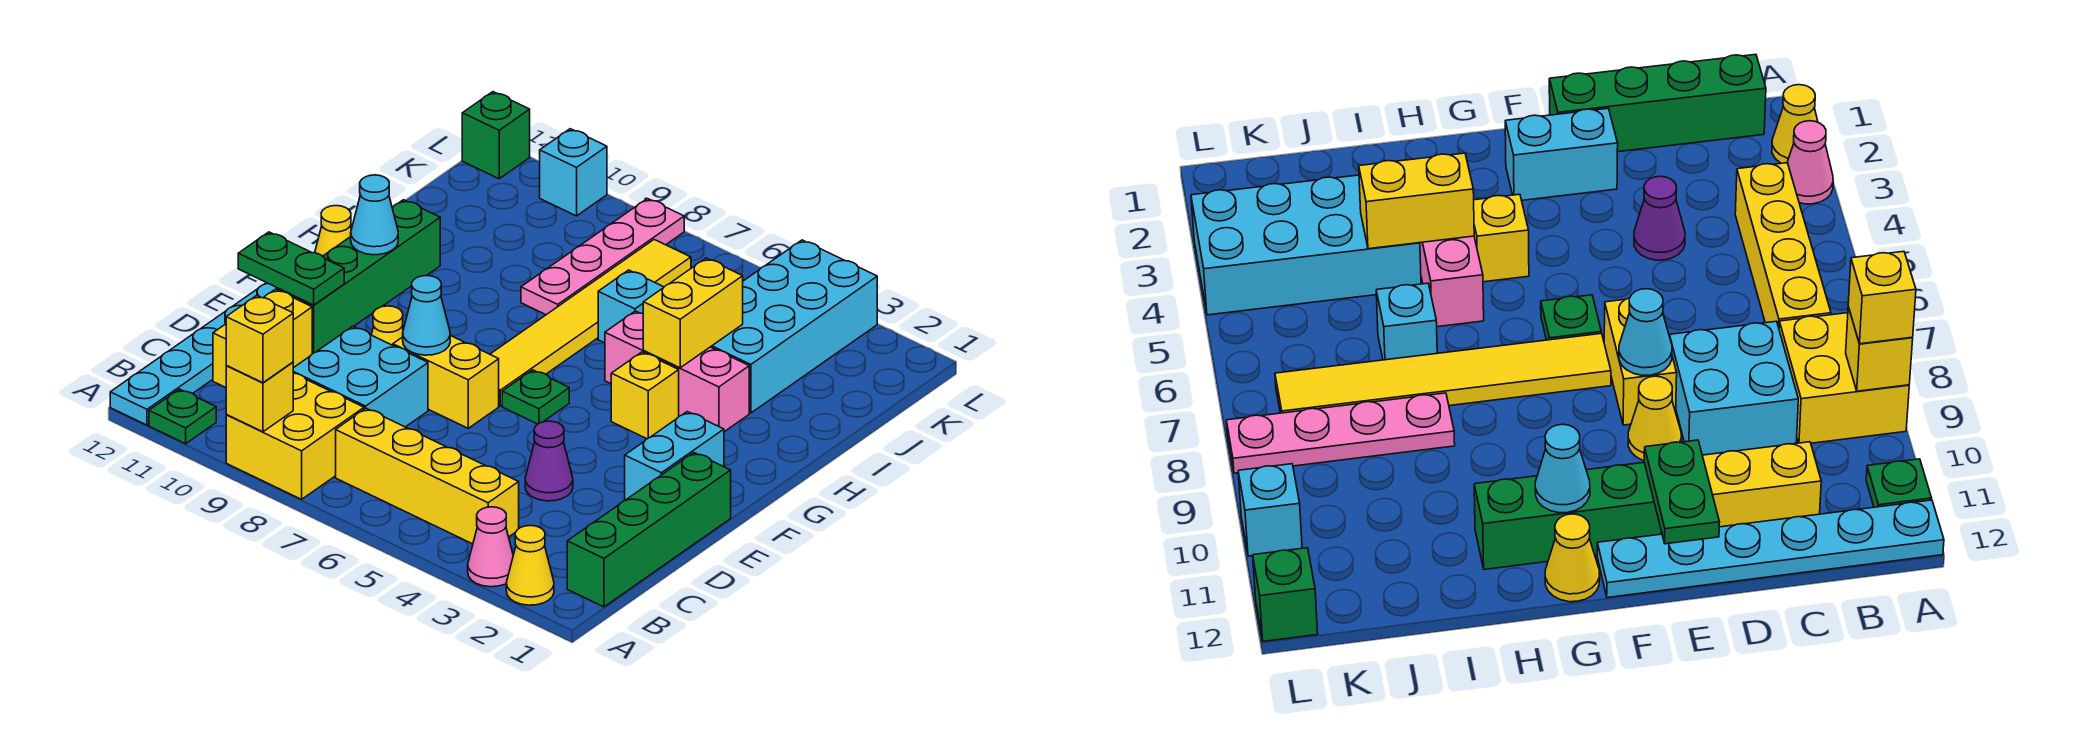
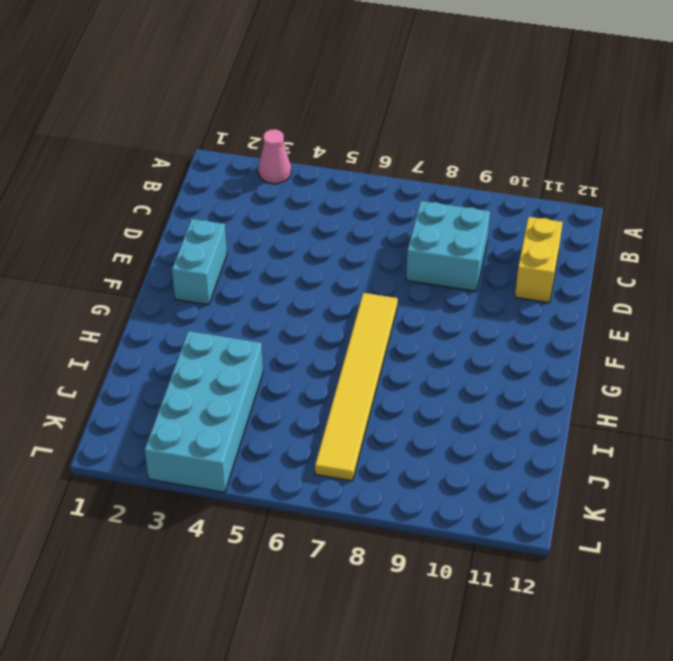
none -> yellow 1x1 cone [506,526,554,605]
none -> yellow 2x2 brick [226,373,364,499]
none -> green 1x1 plate [149,389,216,444]
none -> cyan 1x6 plate [110,283,277,425]

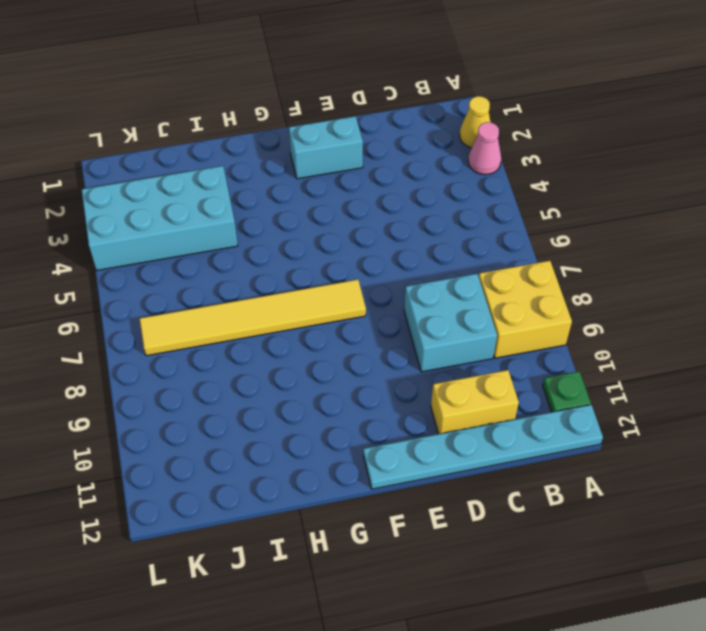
none -> green 1x4 brick [567,453,731,607]
none -> yellow 1x4 brick [336,408,519,544]
none -> purple 1x1 cone [525,421,573,501]
none -> yellow 1x2 brick [393,335,499,428]

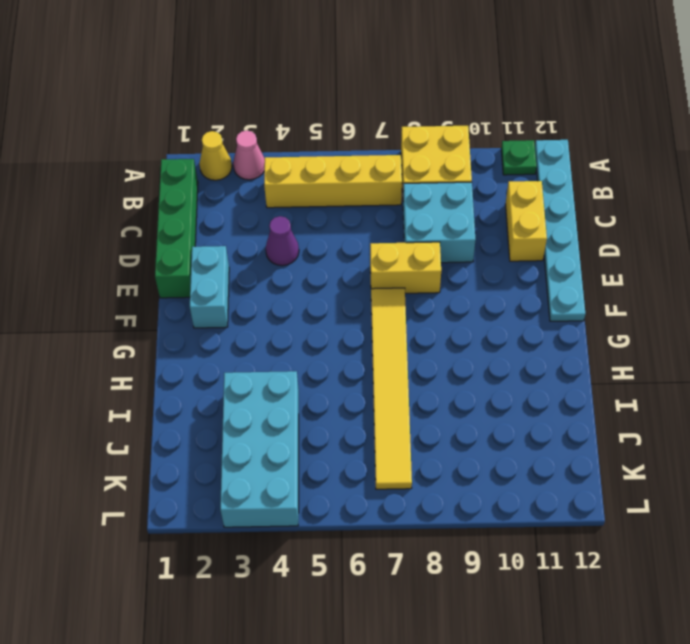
none -> yellow 1x1 cone [371,306,403,345]
none -> green 1x4 brick [277,200,440,354]
none -> green 1x1 plate [502,370,569,424]
none -> yellow 1x1 brick [611,352,679,439]

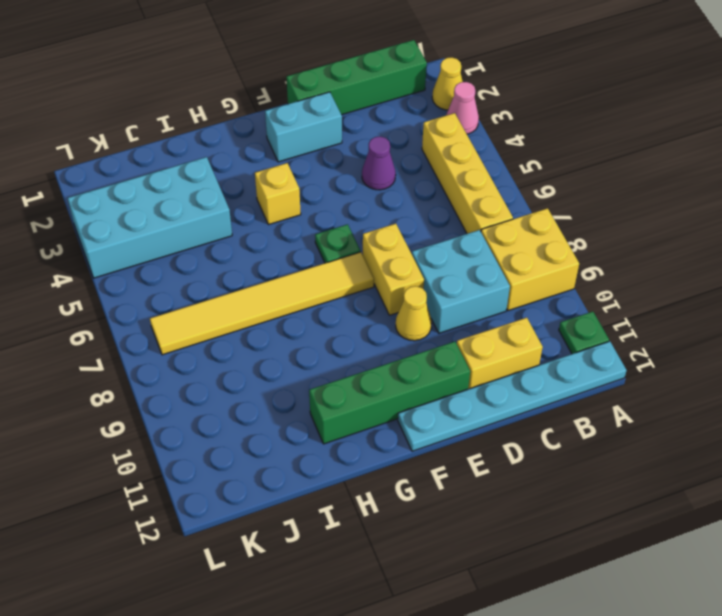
none -> yellow 1x1 cone [315,206,351,256]
none -> pink 1x3 brick [605,311,749,432]
none -> cyan 1x1 brick [598,270,664,343]
none -> pink 1x4 plate [521,199,684,315]

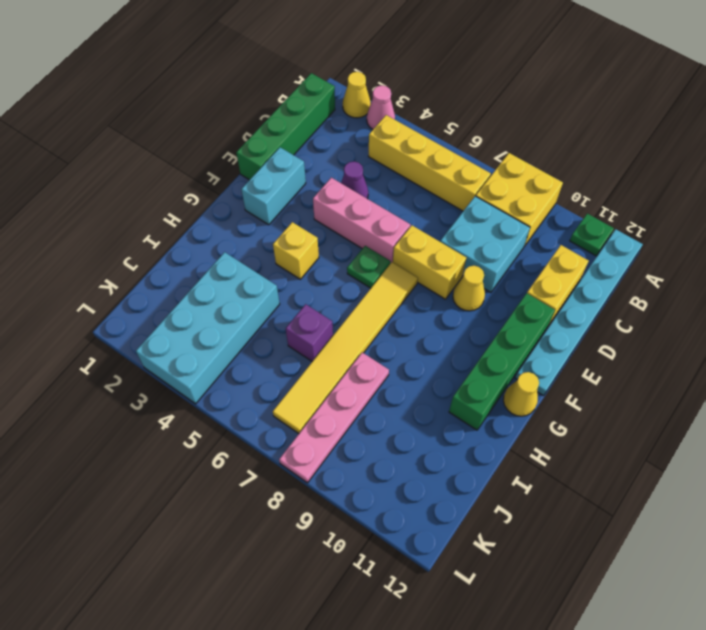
pink 1x3 brick [313,178,410,264] -> pink 1x3 brick moved to [605,311,749,432]
purple 1x1 brick [286,304,333,361] -> cyan 1x1 brick [598,270,664,343]
none -> cyan 1x1 brick [539,129,607,216]
none -> green 1x1 brick [462,92,530,179]
none -> yellow 1x1 brick [226,362,293,432]
none -> cyan 1x1 cone [403,276,450,355]

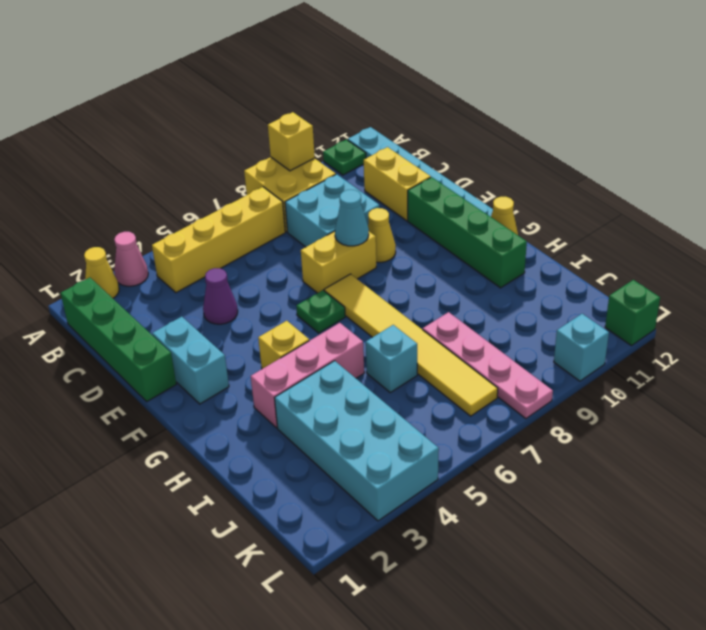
none -> green 1x2 plate [238,232,344,305]
none -> cyan 1x1 cone [351,175,398,255]
none -> yellow 1x2 brick [643,258,743,368]
none -> yellow 1x1 brick [226,296,293,383]

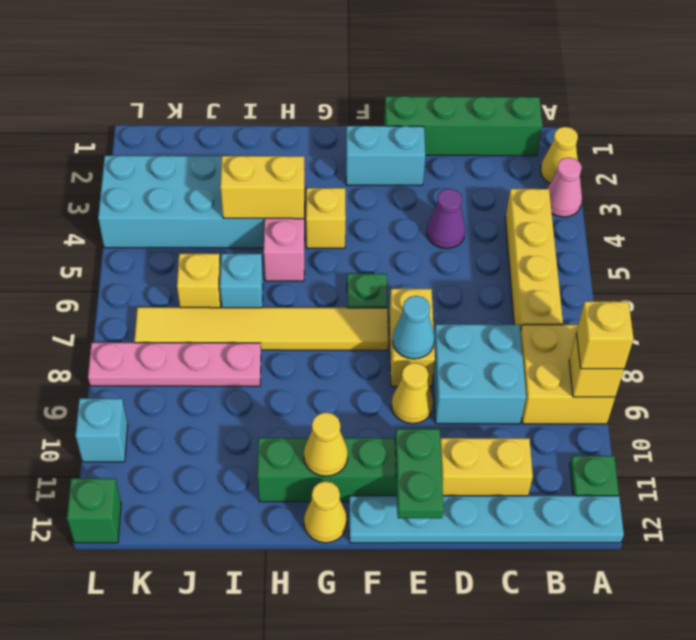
yellow 1x1 cone [304,412,348,476] -> cyan 1x1 cone [351,175,398,255]
yellow 1x1 brick [177,254,221,308] -> none

